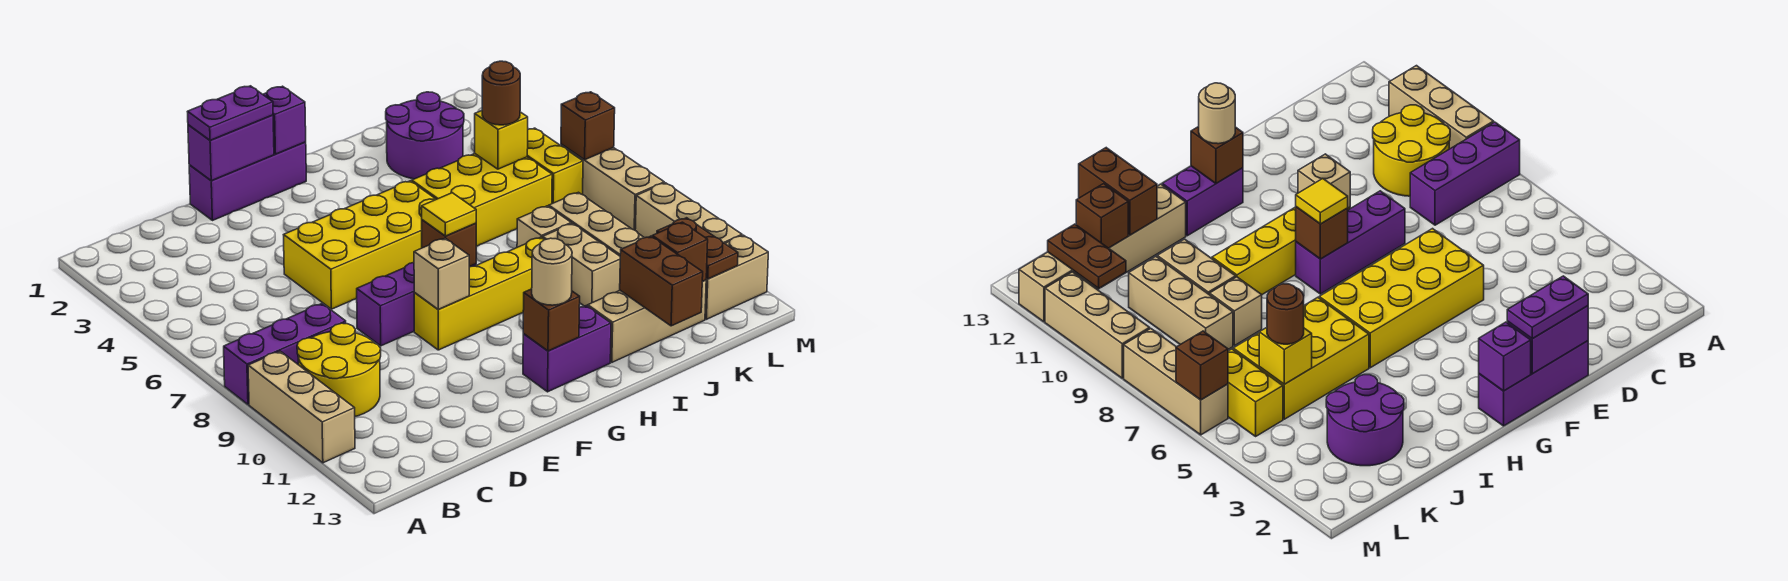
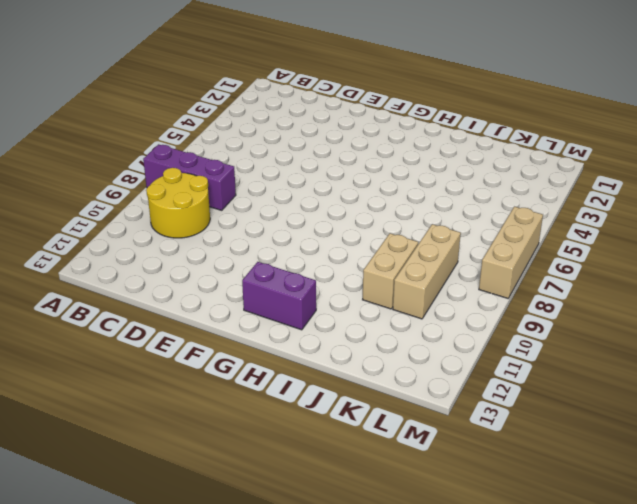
none -> tan 1x3 brick [248,351,355,463]
none -> purple 1x3 brick [189,142,306,221]
none -> yellow 2x4 brick [284,181,436,309]
none -> purple 1x3 brick [357,263,476,346]

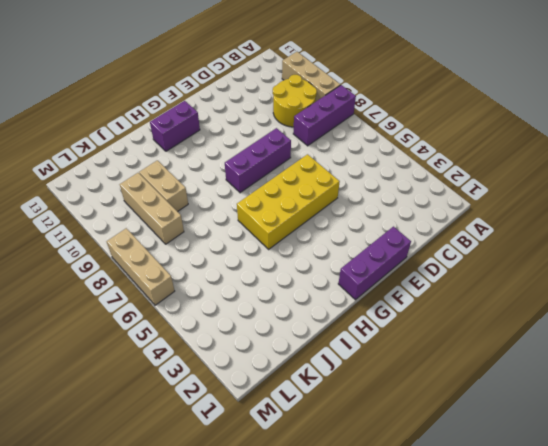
none -> yellow 1x4 brick [414,237,544,350]
none -> yellow 2x3 brick [412,153,552,246]
none -> tan 1x3 brick [588,280,706,362]
none -> purple 2x2 round brick [386,92,464,179]

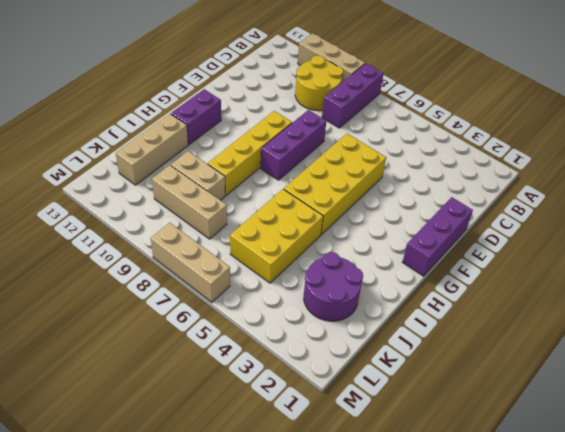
none -> tan 1x1 brick [517,206,571,247]
none -> yellow 1x2 brick [527,128,583,204]
none -> tan 1x2 brick [705,235,768,319]
none -> tan 1x3 brick [635,183,742,243]

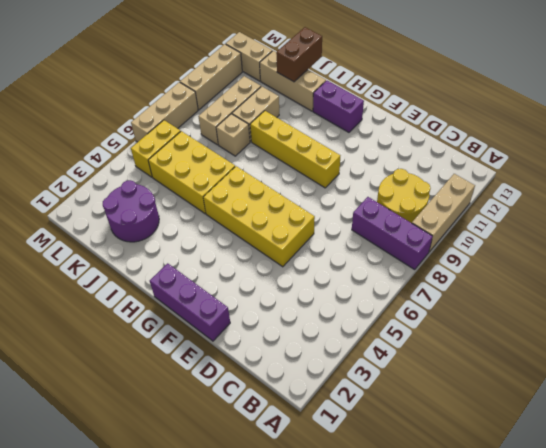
none -> purple 1x3 brick [357,263,476,346]
none -> purple 1x2 brick [188,115,274,181]
none -> tan 1x1 brick [414,238,469,309]
none -> purple 1x1 brick [263,86,306,154]

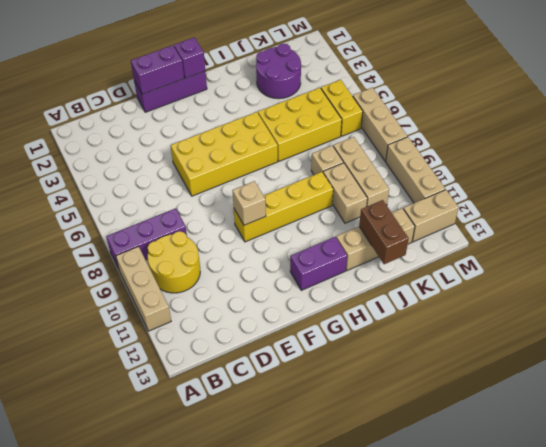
none -> purple 1x3 brick [357,263,476,346]
none -> brown 1x1 brick [422,220,476,267]
none -> brown 1x1 brick [523,289,580,351]
none -> yellow 1x1 brick [475,111,528,169]

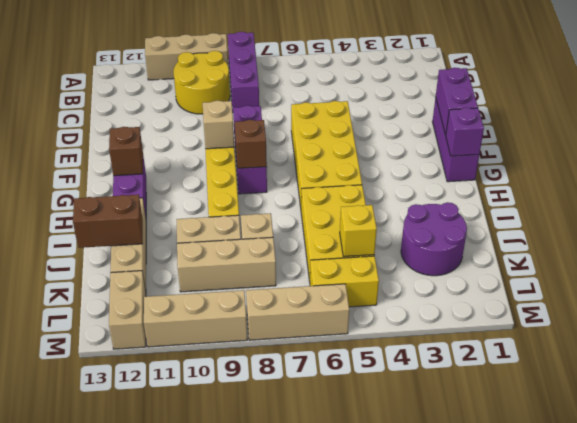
none -> brown 1x1 brick [652,222,708,281]
none -> brown 1x2 plate [657,218,738,279]
none -> brown 1x1 brick [561,92,615,160]
none -> purple 1x2 plate [188,86,273,141]

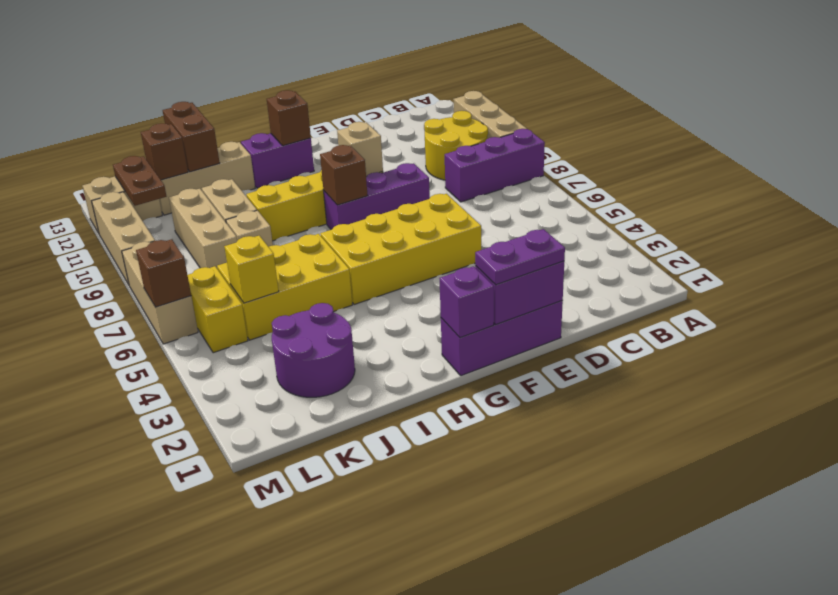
none -> yellow 1x1 tile [422,193,476,236]
none -> tan 1x1 round brick [532,238,572,305]
none -> brown 1x1 round brick [482,61,520,125]

